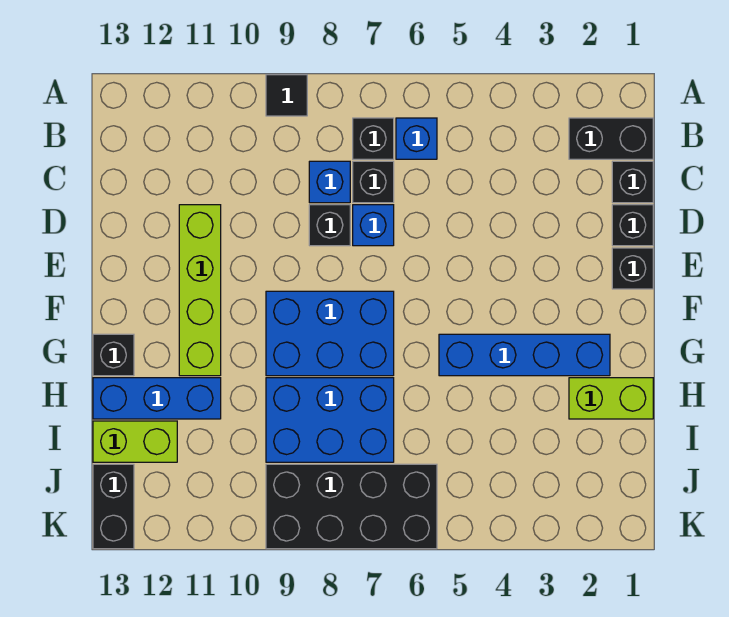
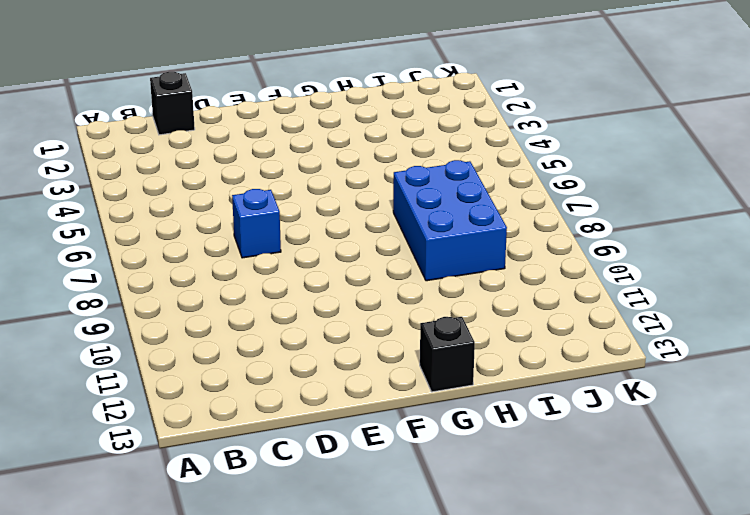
none -> black 1x1 tile [266,75,307,116]
none -> black 1x2 brick [569,118,653,159]
none -> blue 1x1 brick [396,118,437,159]

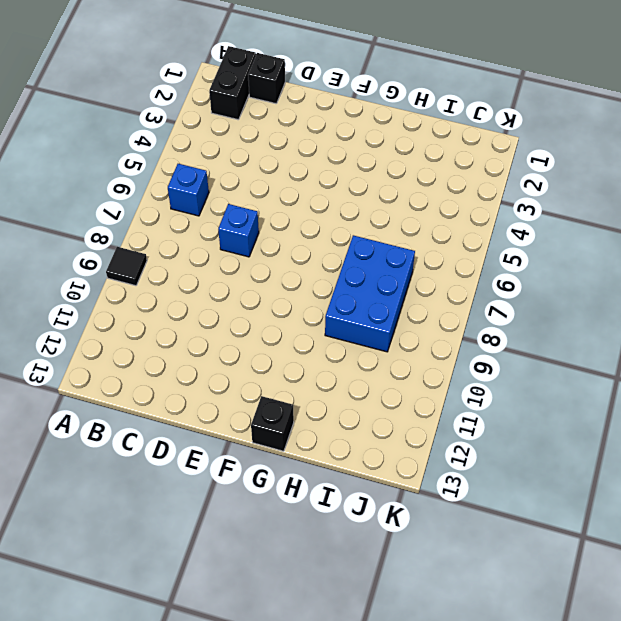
none -> black 1x1 brick [353,118,394,159]
none -> black 1x1 brick [353,161,394,203]
none -> blue 1x1 brick [309,161,350,203]

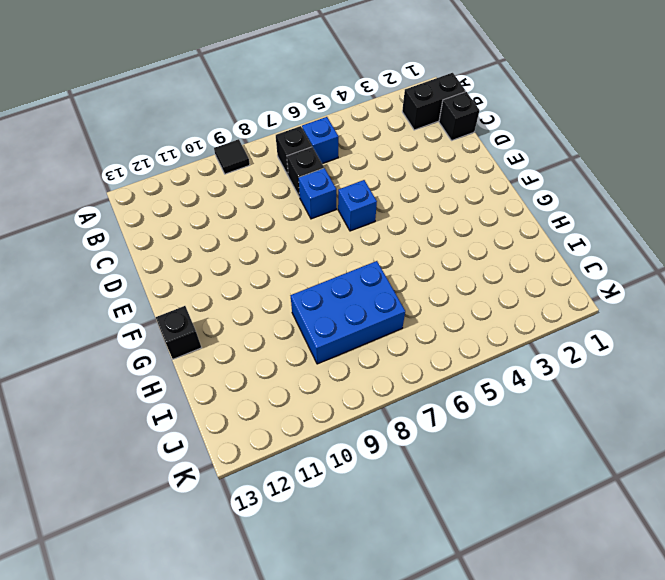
blue 1x1 brick [338,180,377,231] -> blue 1x1 brick moved to [309,161,350,203]
none -> black 1x1 brick [612,205,653,246]
none -> black 1x1 brick [309,205,350,246]
none -> lime 1x4 brick [179,205,221,376]

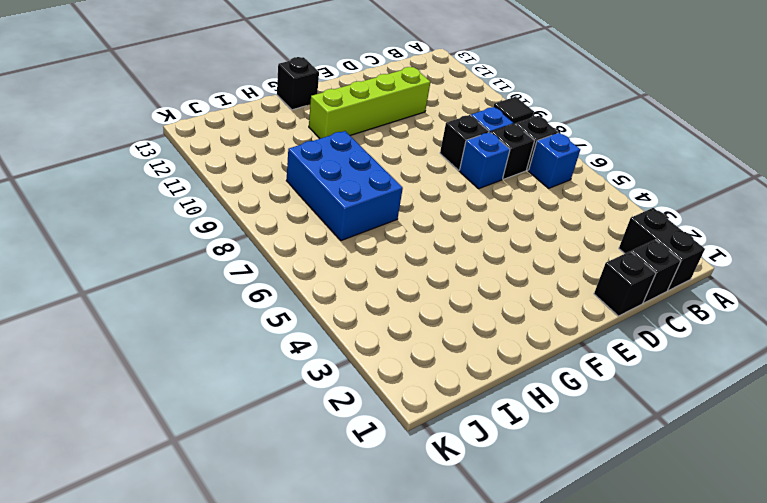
none -> black 1x1 brick [612,248,653,289]
none -> blue 2x3 brick [266,291,394,376]
none -> blue 1x4 brick [439,334,610,376]

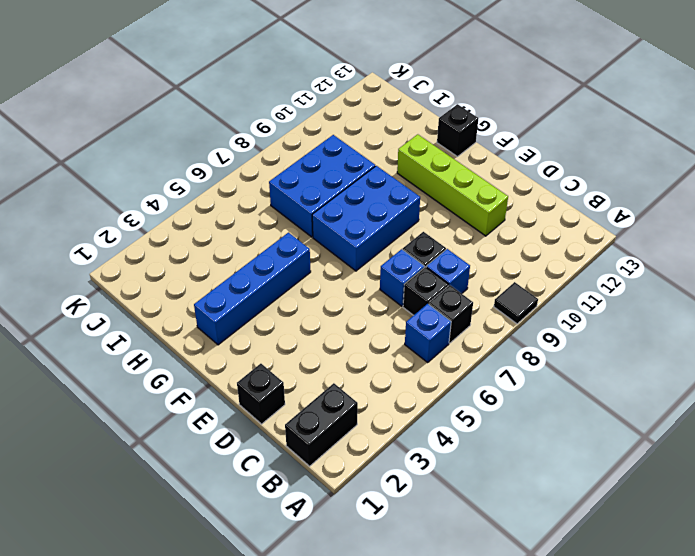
none -> black 1x1 brick [612,161,653,203]
none -> black 1x1 brick [612,248,653,289]
none -> lime 1x2 brick [569,378,653,419]

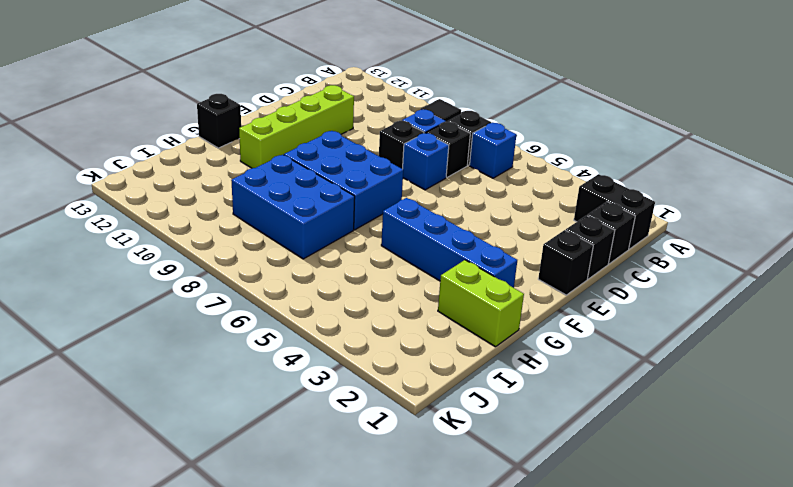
none -> blue 1x3 brick [93,378,221,419]
none -> lime 1x2 brick [93,421,177,462]
none -> black 2x4 brick [266,464,437,549]

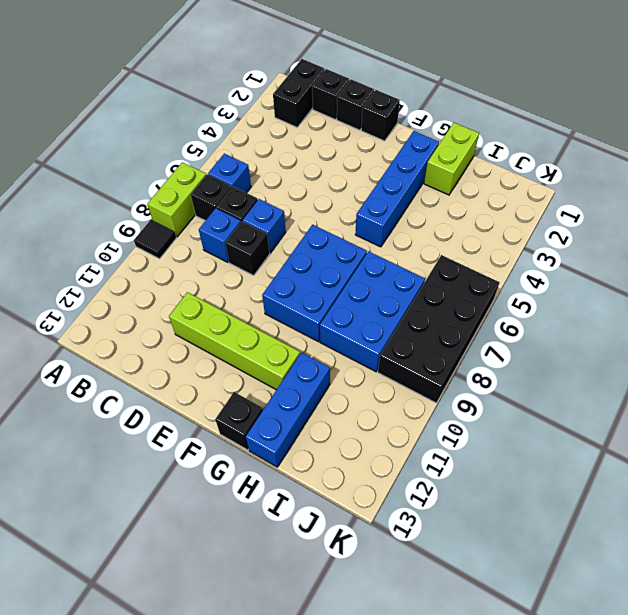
lime 1x2 brick [147,162,206,237] -> lime 1x2 brick moved to [93,421,177,462]
none -> black 1x2 brick [93,464,134,549]

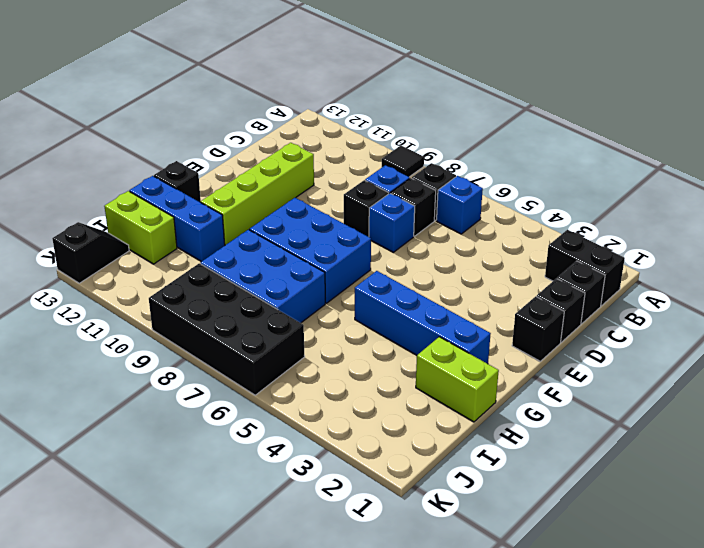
black 1x2 slope [52,222,129,283] -> black 1x2 brick [93,464,134,549]

